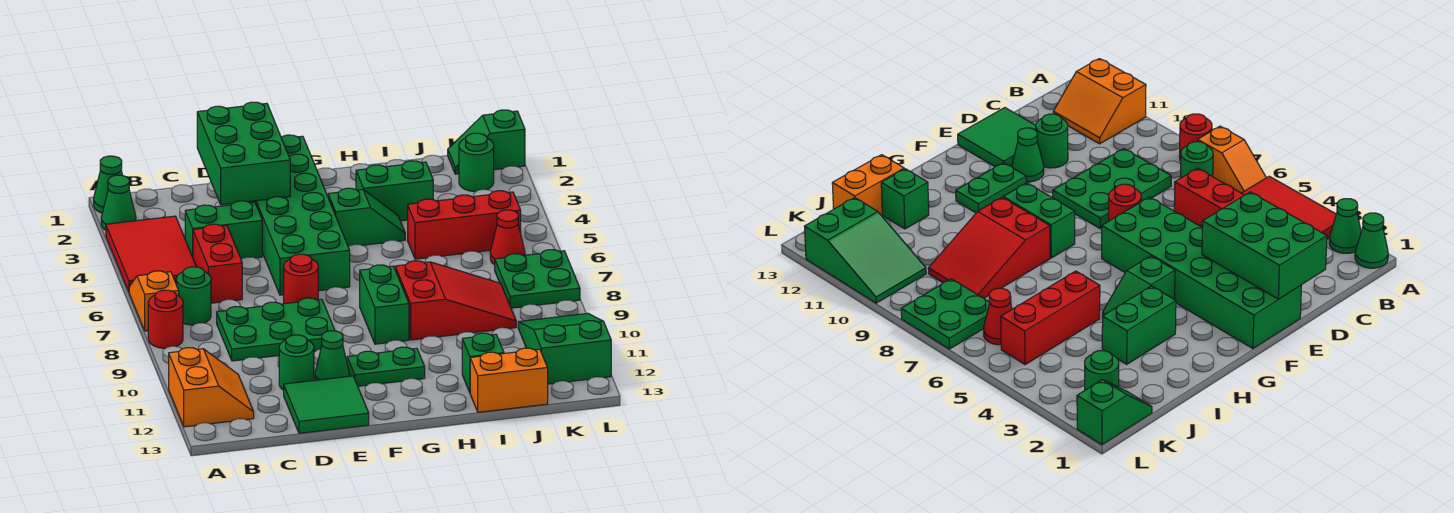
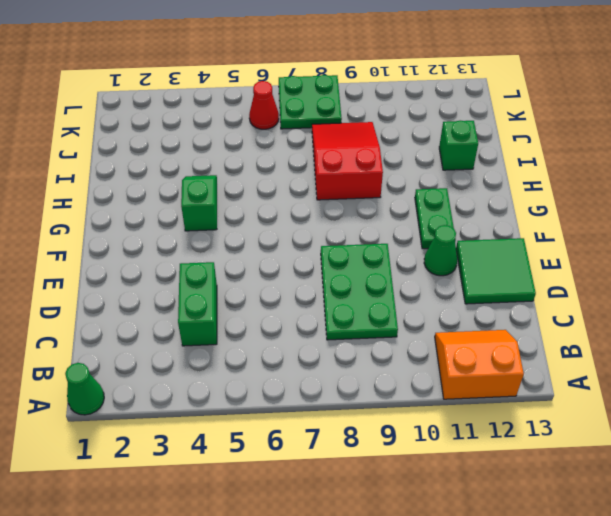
none -> green 1x1 cone [101,175,136,230]
none -> red 2x3 tile [106,216,196,292]
none -> orange 1x2 slope [129,271,179,331]

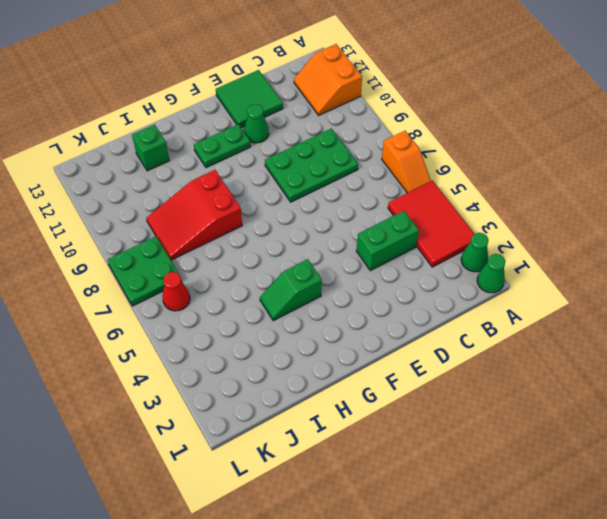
none -> red 1x1 round brick [148,290,183,348]
none -> green 1x1 round brick [176,267,211,325]
none -> red 1x2 brick [193,224,242,303]

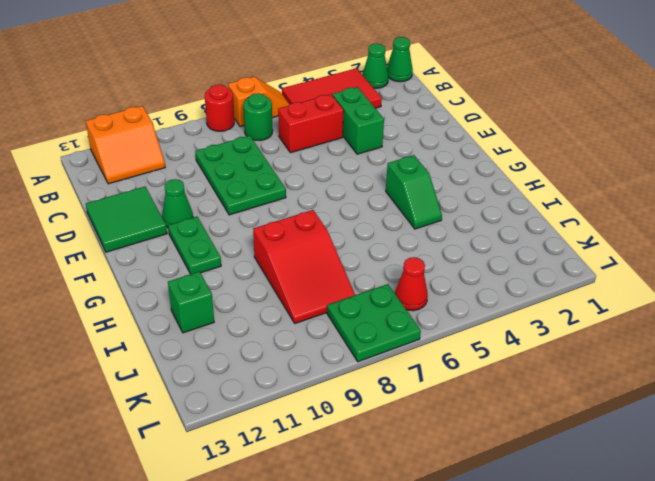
none -> green 1x1 round brick [279,335,314,390]
none -> green 2x6 brick [249,135,350,295]
none -> red 1x1 round brick [284,254,318,304]

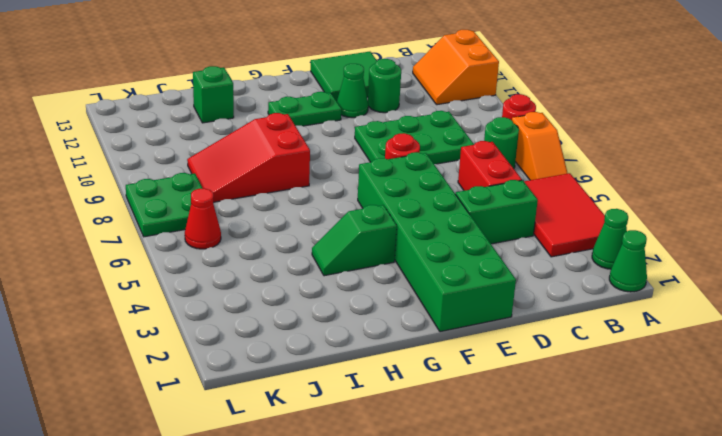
none -> green 1x2 brick [360,265,409,344]
none -> green 1x2 brick [356,161,433,221]
none -> red 1x3 brick [408,191,521,259]

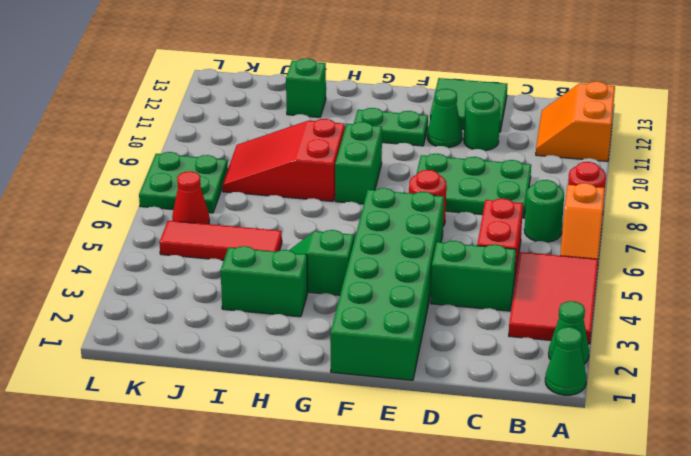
red 1x3 tile [159,221,282,260] -> red 1x3 brick [408,191,521,259]
none -> orange 1x2 brick [470,348,548,412]
none -> green 1x2 slope [448,110,525,174]
none -> green 1x1 round brick [459,133,494,192]

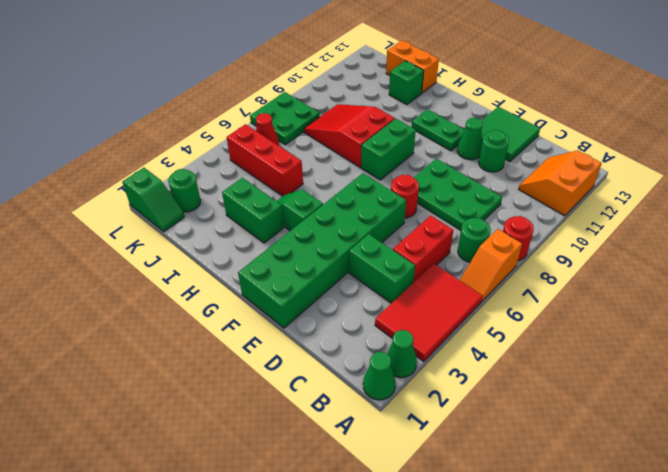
none -> green 2x3 slope [518,313,611,384]
none -> green 2x3 brick [197,102,290,205]

